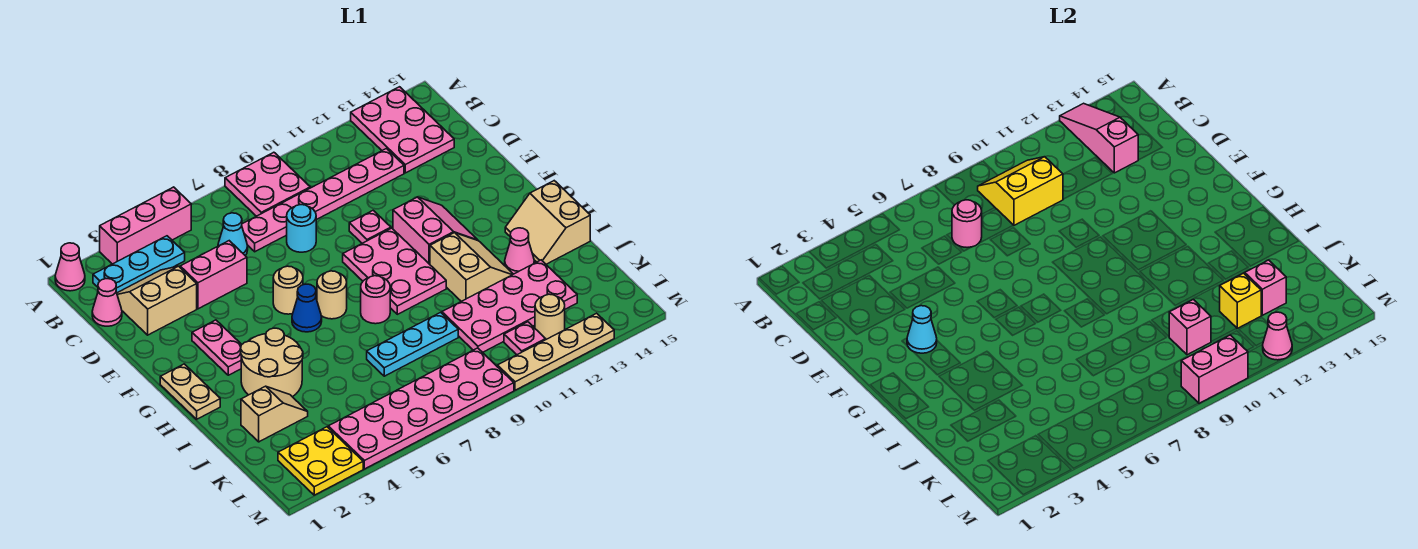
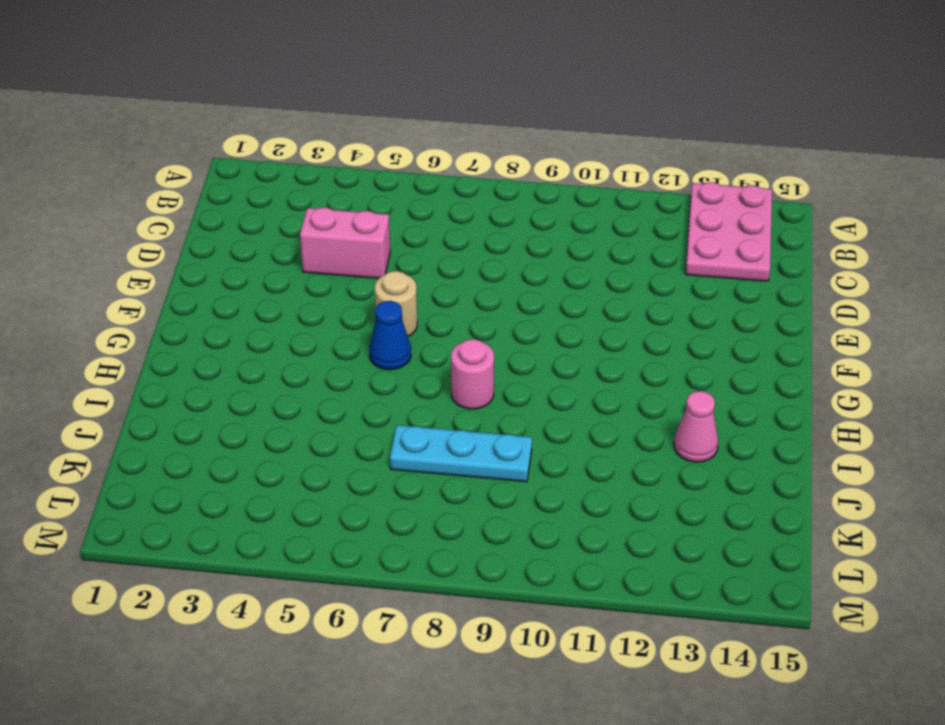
none -> pink 1x1 cone [55,243,85,291]
none -> pink 1x3 brick [100,187,191,264]
none -> pink 2x2 plate [225,152,310,216]
none -> cyan 1x3 plate [93,236,185,293]

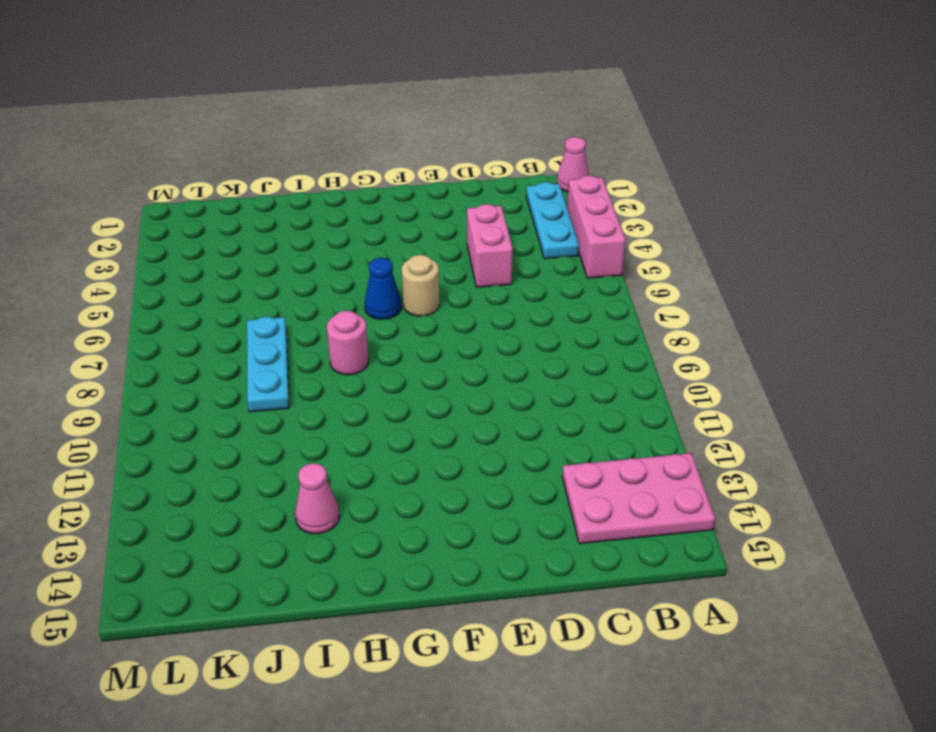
none -> pink 2x2 plate [225,152,310,216]
none -> pink 1x1 cone [92,279,122,326]
none -> tan 2x2 slope [117,266,197,335]
none -> cyan 1x1 cone [218,213,248,255]

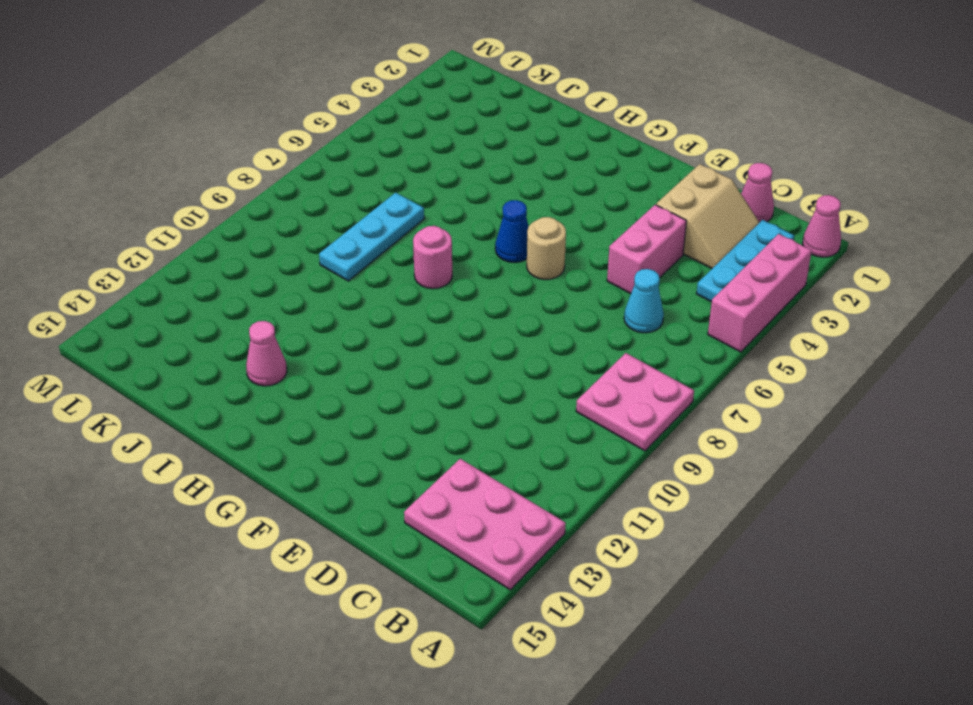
none -> pink 1x6 plate [242,149,404,252]
none -> cyan 1x1 round brick [287,205,316,252]
none -> pink 1x1 plate [349,210,391,243]
none -> pink 1x2 plate [192,320,242,375]

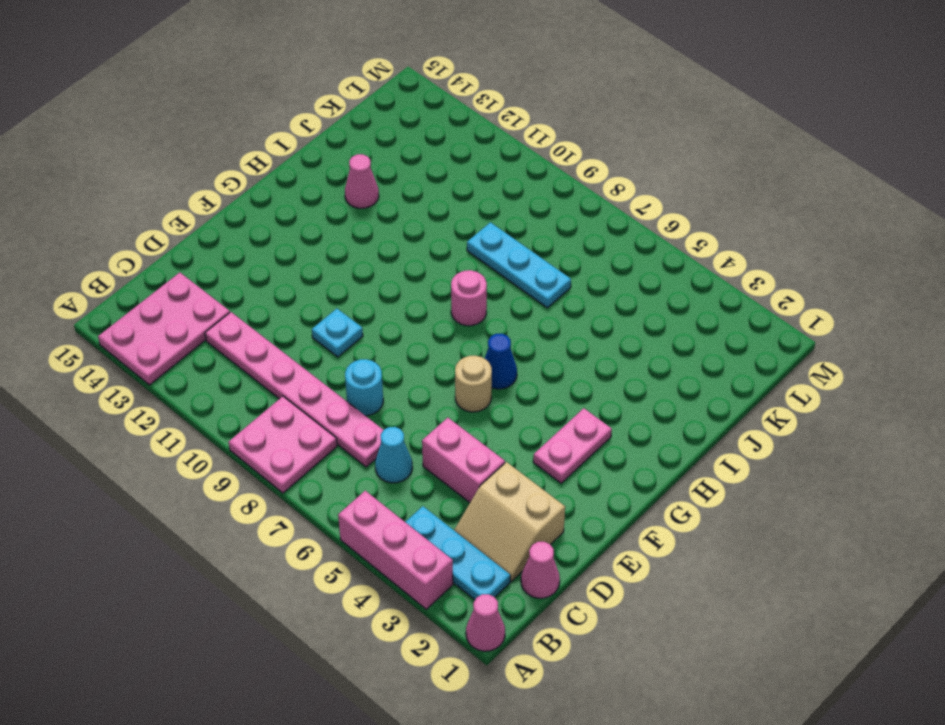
cyan 1x1 plate [312,309,363,357] -> pink 1x1 plate [349,210,391,243]
none -> pink 2x3 plate [343,228,446,314]
none -> pink 2x2 slope [393,197,478,264]
none -> tan 1x2 plate [160,364,220,419]
none -> tan 1x1 round brick [317,271,347,319]

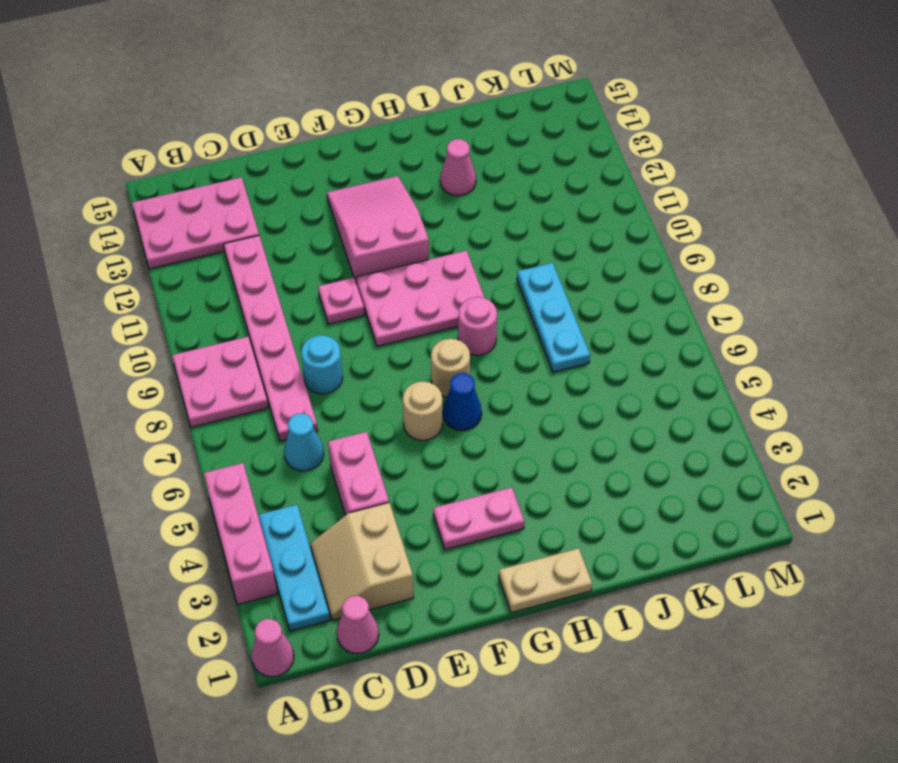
pink 2x3 slope [327,176,429,284] -> pink 2x2 slope [393,197,478,264]
none -> tan 2x2 round brick [241,328,303,397]
none -> tan 2x2 slope [430,233,513,301]
none -> tan 2x2 slope [505,181,590,264]
none -> tan 1x2 slope [241,386,308,442]

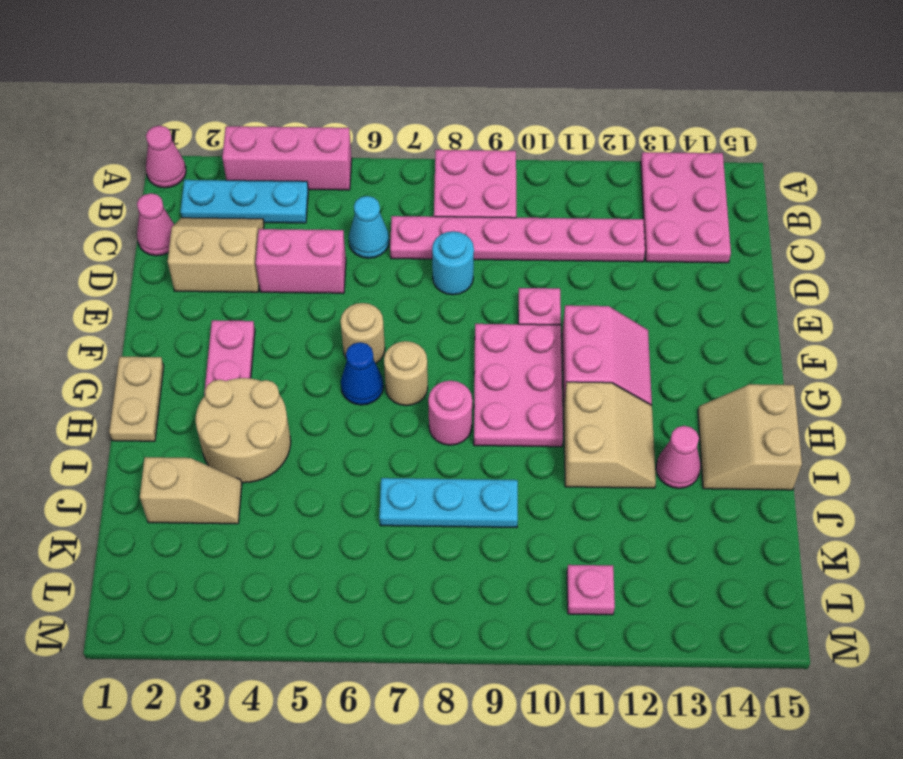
none -> pink 2x4 plate [442,260,577,352]
none -> yellow 2x2 plate [278,427,363,495]
none -> pink 2x6 plate [328,348,514,469]
none -> tan 1x1 round brick [535,294,565,339]

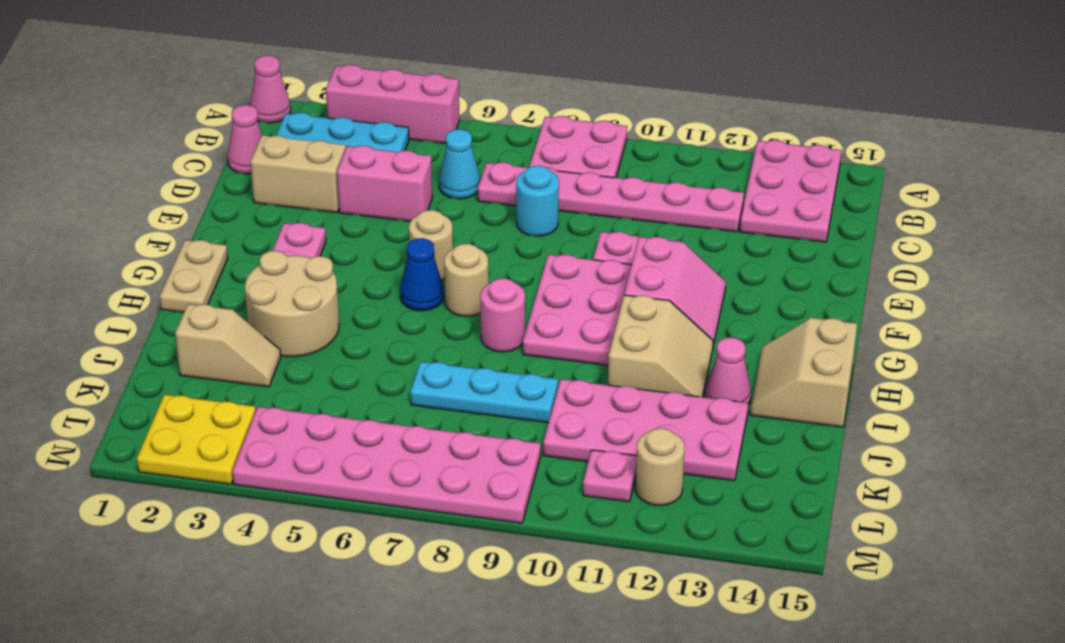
none -> tan 1x4 plate [497,313,614,390]
none -> pink 1x3 slope [1060,103,1138,173]
none -> yellow 2x2 slope [978,157,1063,225]
none -> pink 1x1 round brick [952,200,982,247]

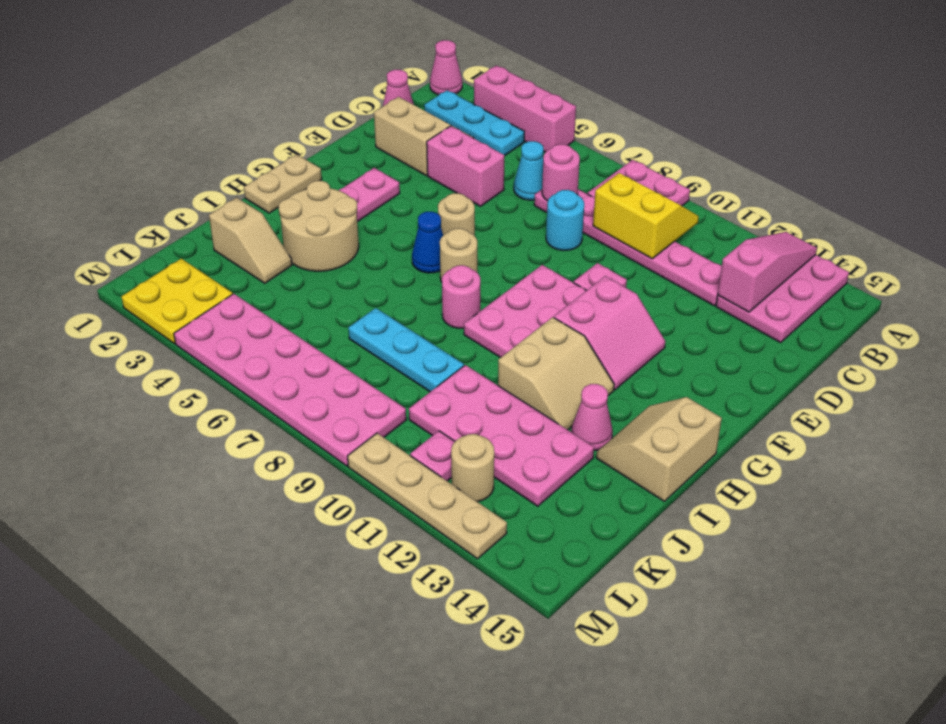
none -> cyan 1x1 cone [907,306,937,353]
none -> pink 1x1 brick [1169,300,1211,355]
none -> yellow 1x1 brick [1220,273,1261,328]
none -> pink 1x1 brick [1245,260,1286,315]

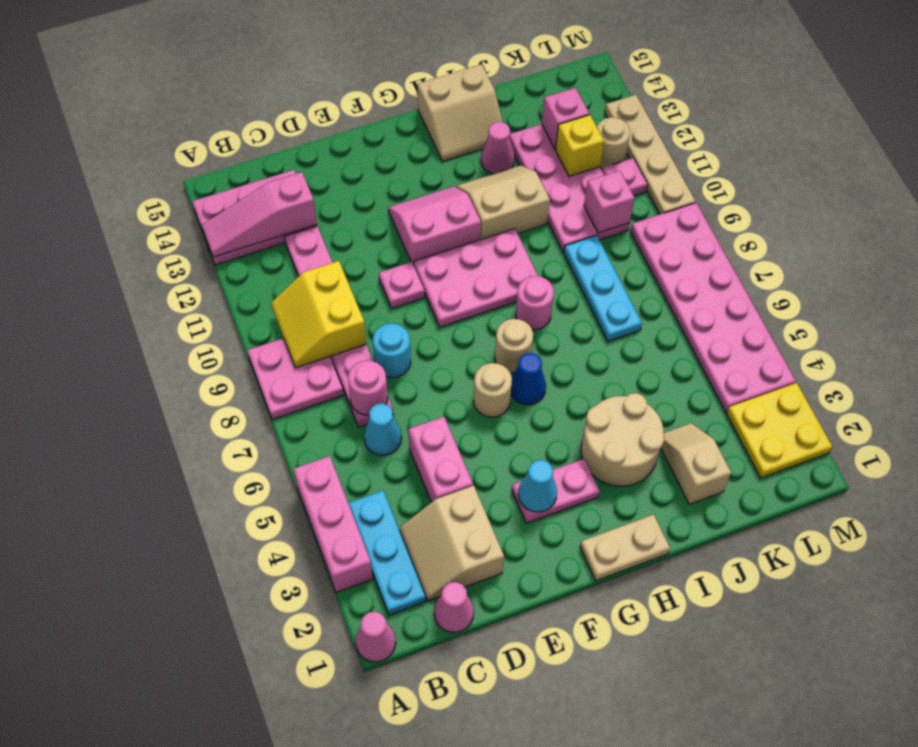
none -> pink 1x2 brick [1181,335,1248,403]
none -> pink 1x1 cone [1263,312,1292,360]

